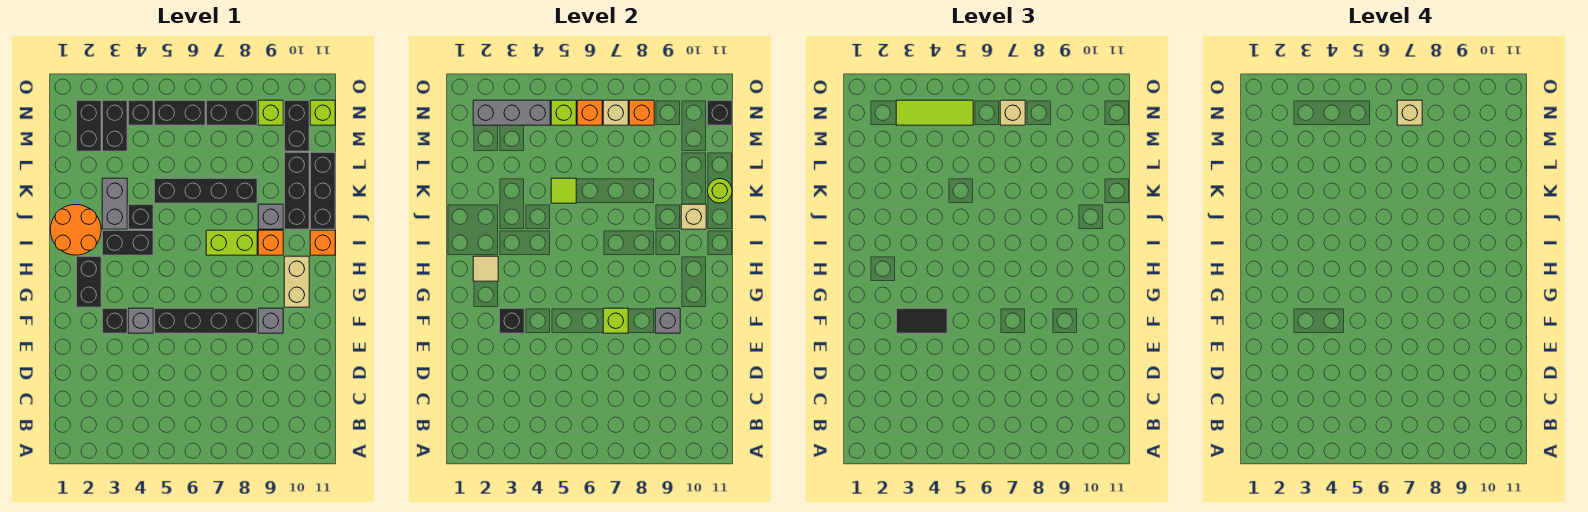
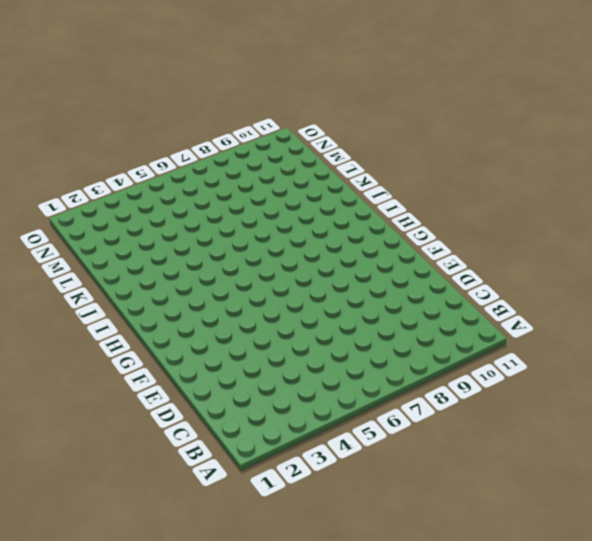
none -> black 1x1 brick [102,308,127,333]
none -> grey 1x1 brick [128,308,153,333]
none -> black 1x4 brick [154,308,257,333]
none -> grey 1x1 brick [258,308,283,333]

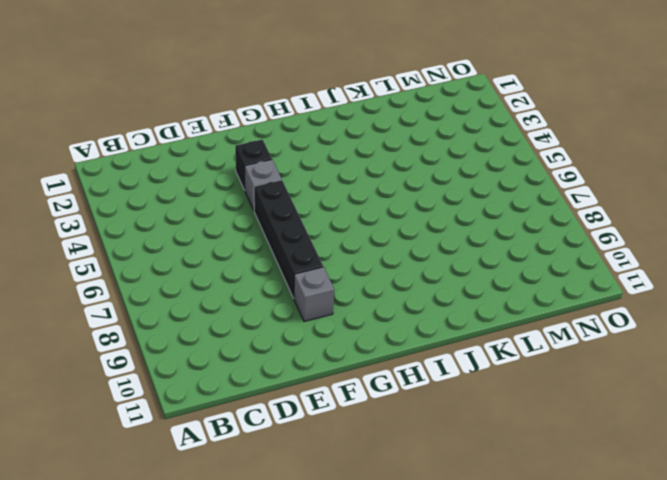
none -> black 1x2 brick [76,256,101,307]
none -> tan 1x2 brick [284,256,309,307]
none -> orange 2x2 round brick [50,205,101,255]
none -> black 1x2 brick [102,230,153,255]

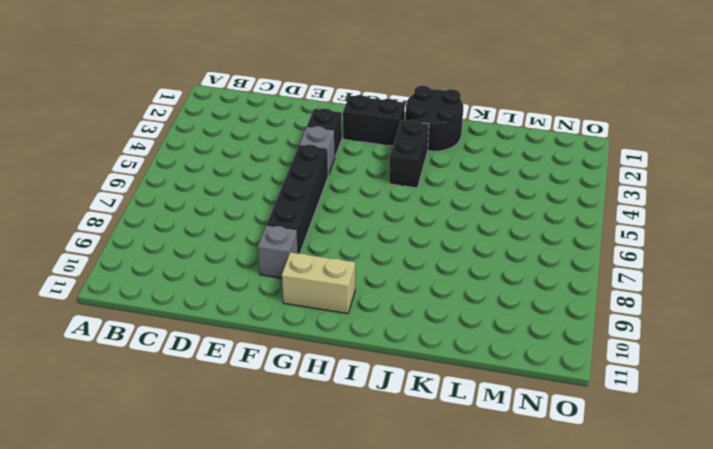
black 2x2 round brick [405,86,463,151] -> orange 2x2 round brick [50,205,101,255]
none -> lime 1x2 brick [206,230,257,255]
none -> orange 1x1 brick [258,230,283,255]
none -> orange 1x1 brick [310,230,335,255]
none -> grey 1x2 brick [102,178,127,229]

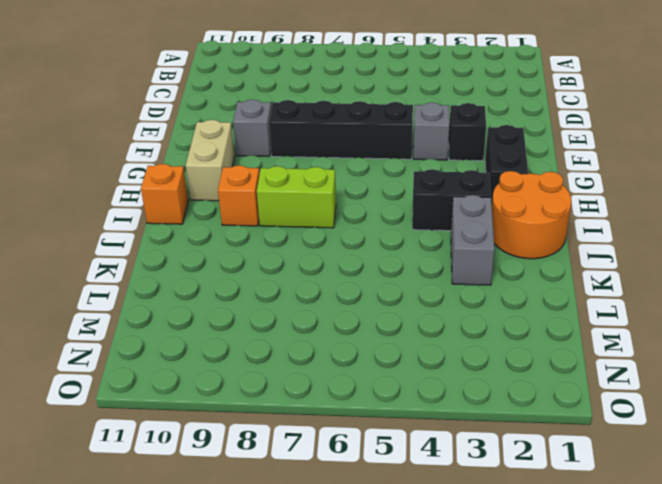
none -> black 1x1 brick [128,204,153,229]
none -> grey 1x1 brick [258,204,283,229]
none -> black 1x3 brick [284,152,309,229]
none -> black 1x3 brick [310,152,335,229]

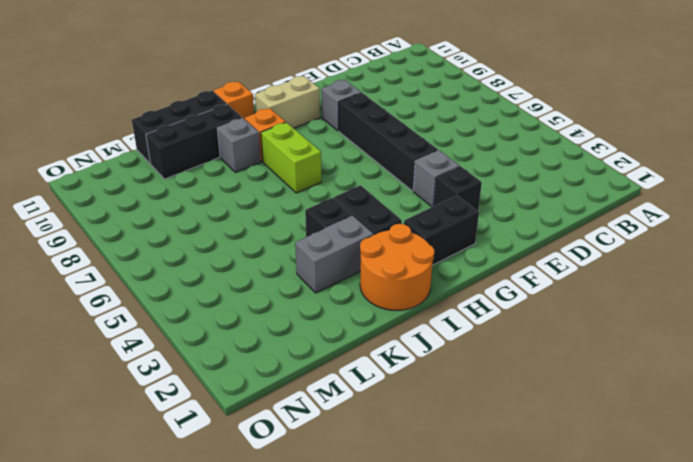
none -> black 1x4 brick [154,178,257,203]
none -> black 1x2 brick [76,100,101,151]
none -> black 1x2 brick [102,100,127,151]
none -> black 1x2 brick [284,100,309,151]

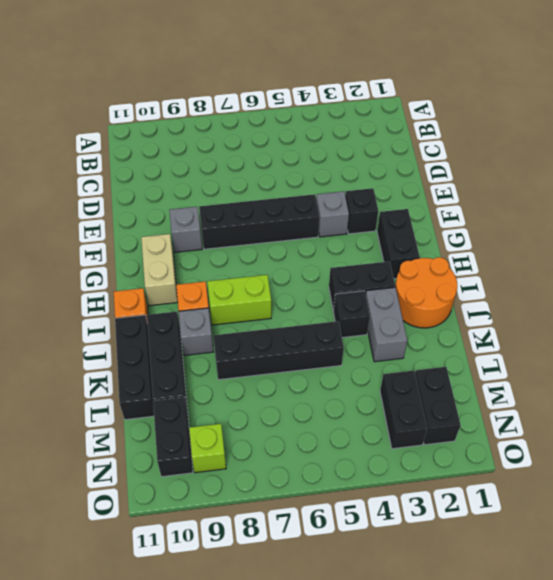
none -> black 1x1 brick [128,100,153,125]
none -> black 1x2 brick [154,100,205,125]
none -> black 1x2 brick [206,100,257,125]
none -> lime 1x1 brick [310,100,335,125]

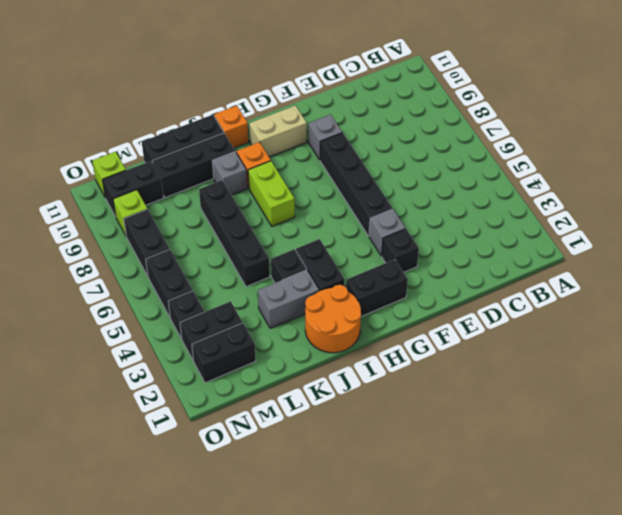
none -> black 1x1 brick [499,308,524,333]
none -> lime 1x1 brick [603,308,628,333]
none -> grey 1x1 brick [655,308,680,333]
none -> tan 1x1 tile [473,256,498,281]

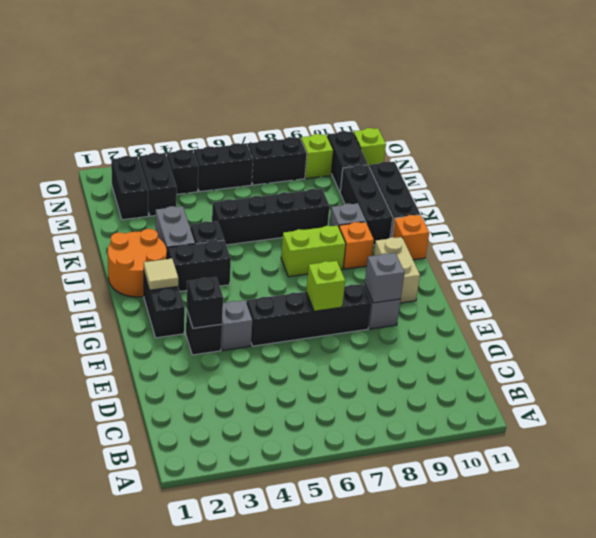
none -> tan 1x1 brick [681,204,706,229]
none -> lime 1x1 tile [551,178,576,203]
none -> lime 1x1 round brick [708,179,732,203]
none -> grey 1x3 brick [473,100,550,125]

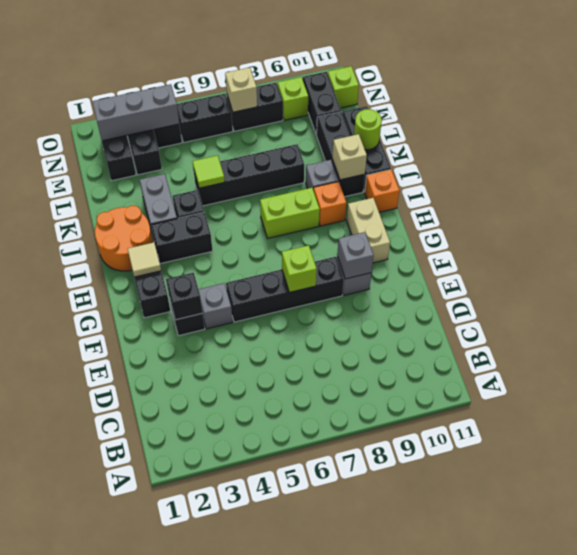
none -> lime 1x1 brick [551,100,576,125]
none -> orange 1x1 brick [577,100,602,125]
none -> orange 1x1 brick [629,100,654,125]
none -> black 1x1 brick [707,100,732,125]

